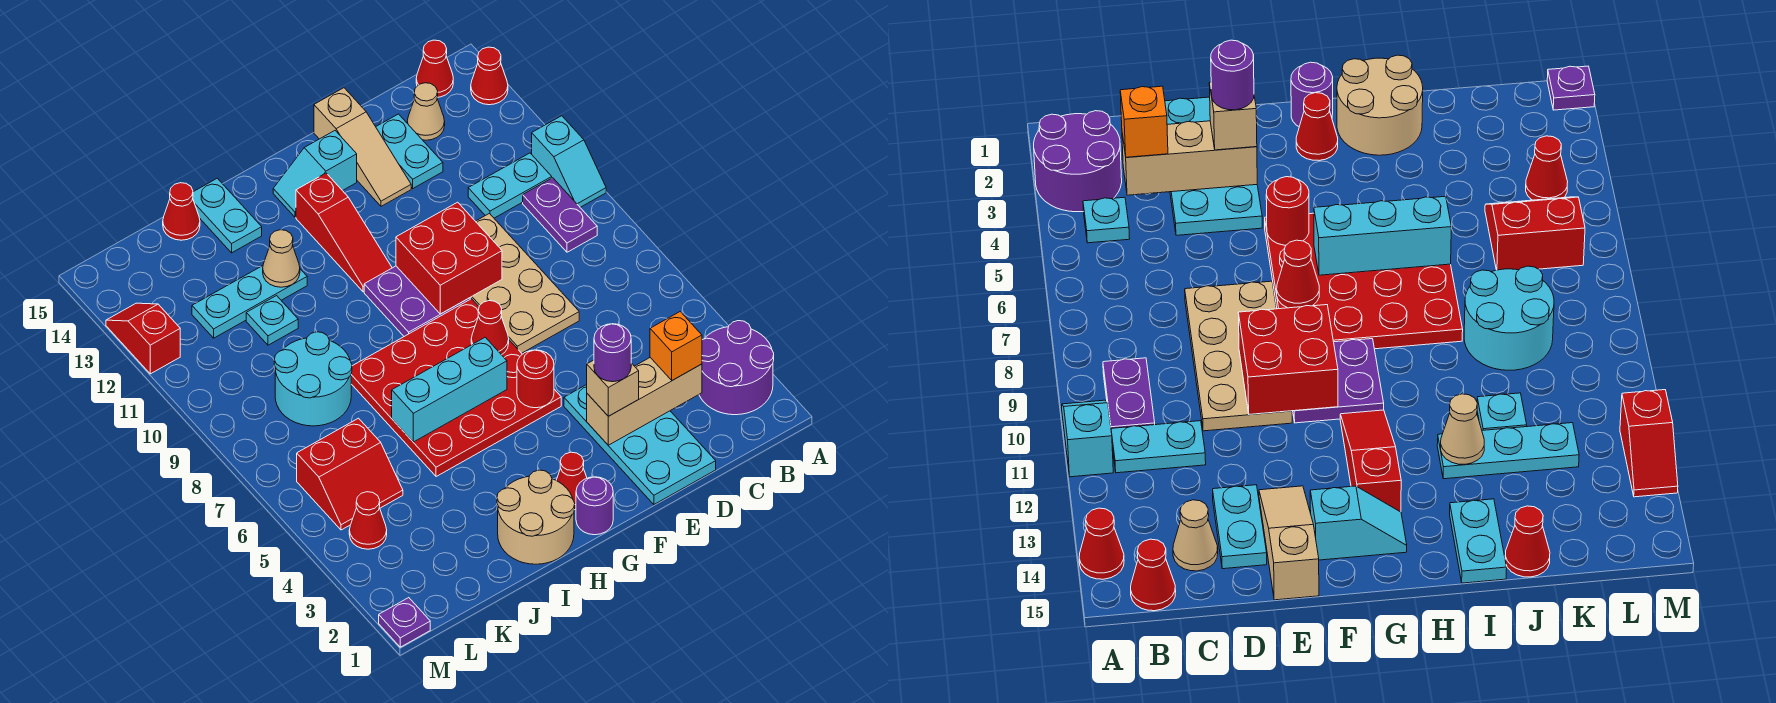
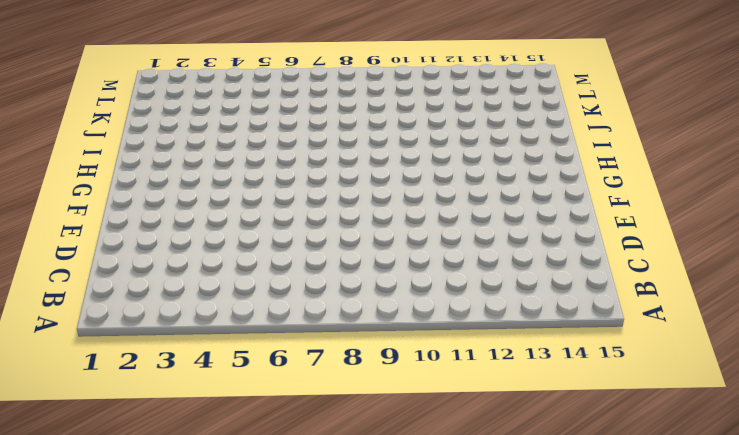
none -> purple 2x2 round brick [699,321,774,415]
none -> cyan 1x2 slope [532,116,606,207]
none -> red 1x1 cone [471,47,508,105]
none -> cyan 1x1 plate [1083,197,1130,243]

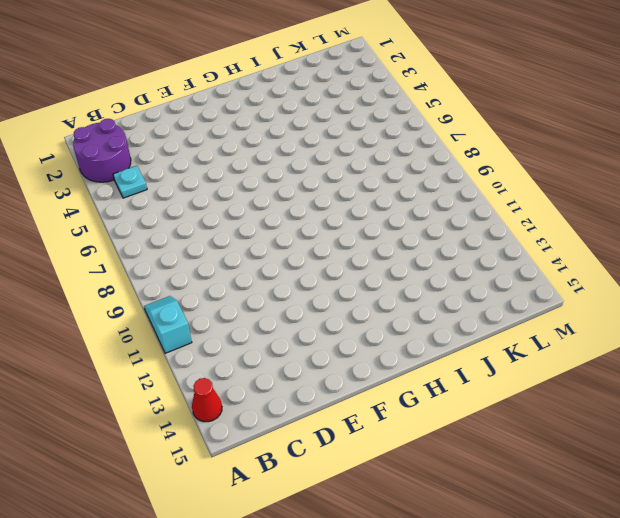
none -> purple 1x2 plate [523,178,597,252]
none -> cyan 1x2 plate [468,153,552,218]
none -> red 1x1 cone [416,40,453,97]
none -> tan 1x1 cone [407,83,445,140]

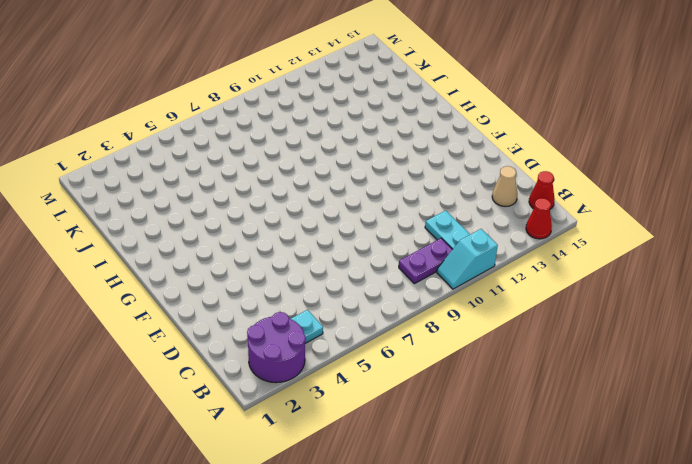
none -> cyan 2x4 plate [564,385,716,504]
none -> tan 2x4 plate [470,214,579,353]
none -> cyan 1x2 plate [376,114,443,188]
none -> tan 1x3 slope [314,88,411,206]

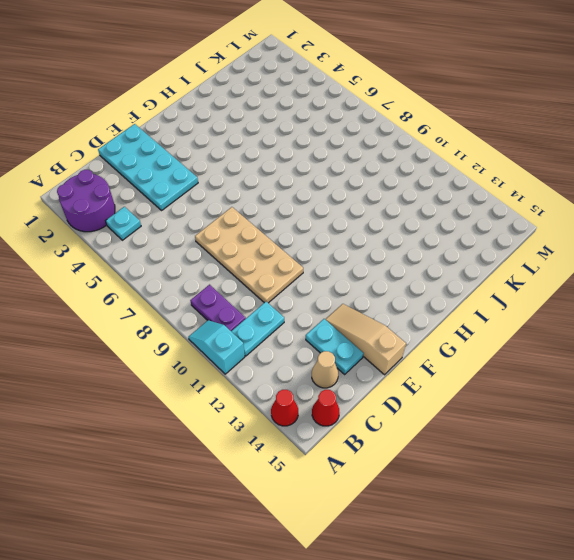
none -> red 4x4 plate [351,299,561,477]
none -> purple 2x2 plate [364,266,470,336]
none -> cyan 1x2 slope [273,131,357,217]
none -> purple 1x1 round brick [576,477,613,535]

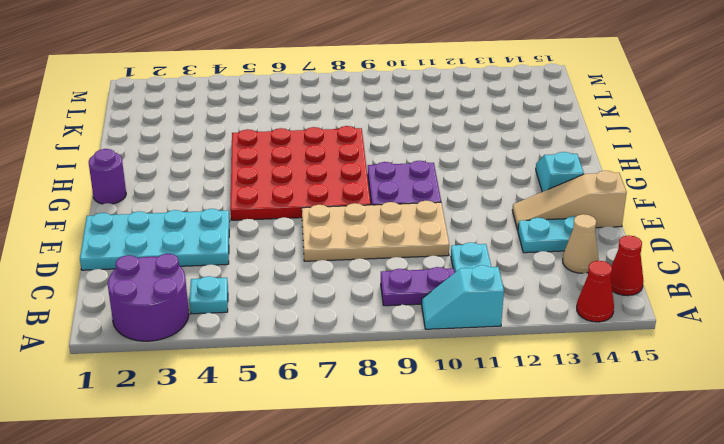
none -> red 1x1 cone [556,452,587,509]
none -> red 1x3 slope [296,173,392,292]
none -> tan 2x2 round brick [497,470,575,564]
none -> cyan 1x3 plate [192,266,307,338]

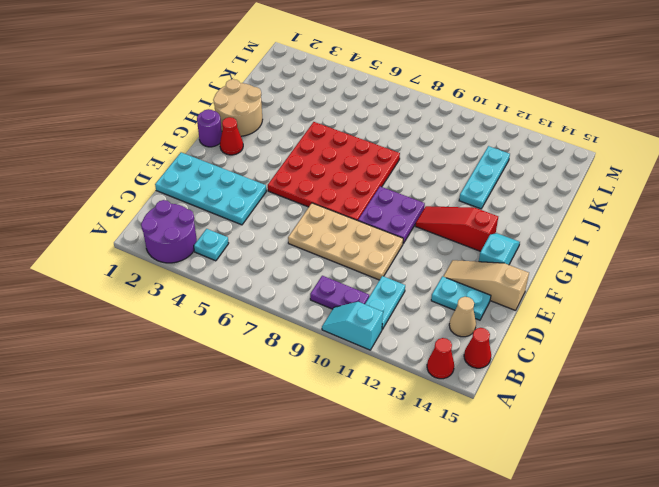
none -> cyan 1x2 plate [193,178,262,253]
none -> cyan 2x2 round brick [274,332,352,426]
none -> cyan 1x1 plate [246,296,298,345]
none -> red 1x1 cone [163,183,200,240]

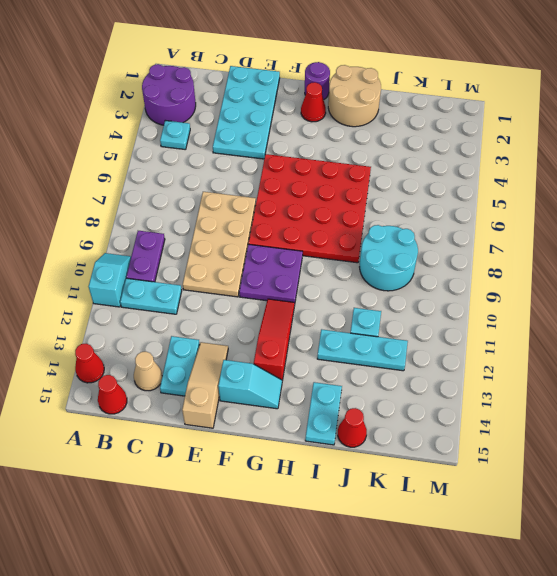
none -> red 2x2 slope [297,418,403,530]
none -> red 1x1 cone [349,492,387,549]
none -> purple 1x1 plate [379,598,430,647]
none -> red 1x2 slope [106,303,180,374]

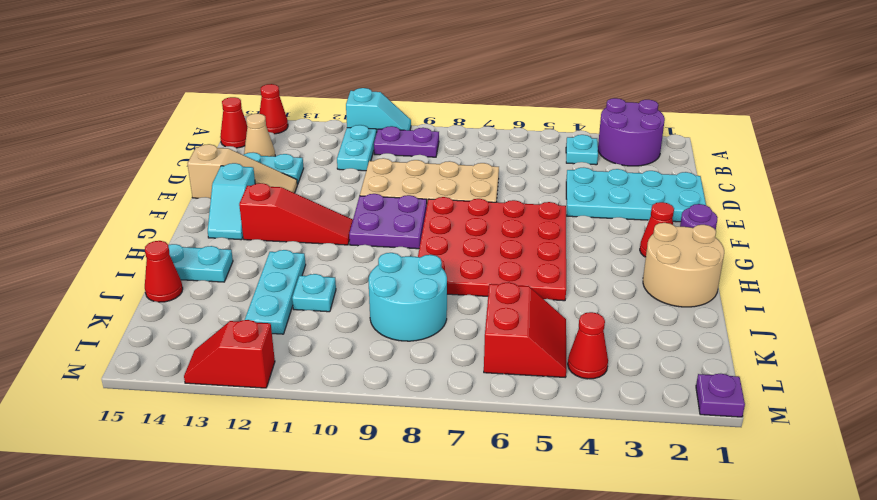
none -> tan 1x3 brick [587,358,702,445]
none -> red 2x2 brick [396,202,502,314]
none -> red 1x1 round brick [517,350,554,408]
none -> red 1x1 cone [471,301,509,355]

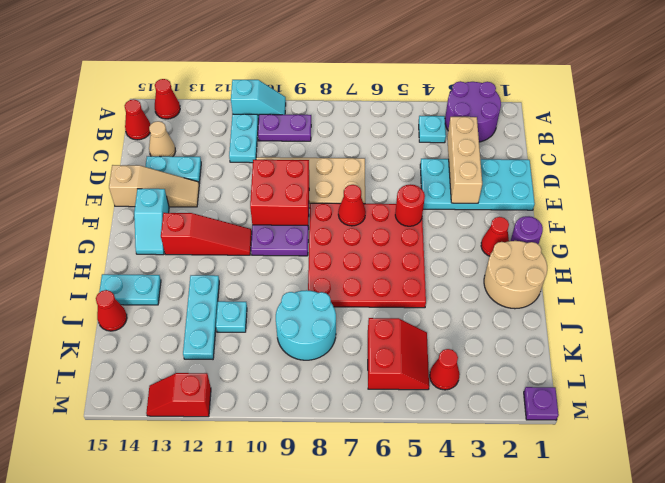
none -> cyan 1x3 brick [392,337,507,442]
none -> tan 1x1 cone [263,230,300,287]
none -> orange 1x1 brick [650,312,702,380]
none -> tan 1x1 brick [587,360,639,416]

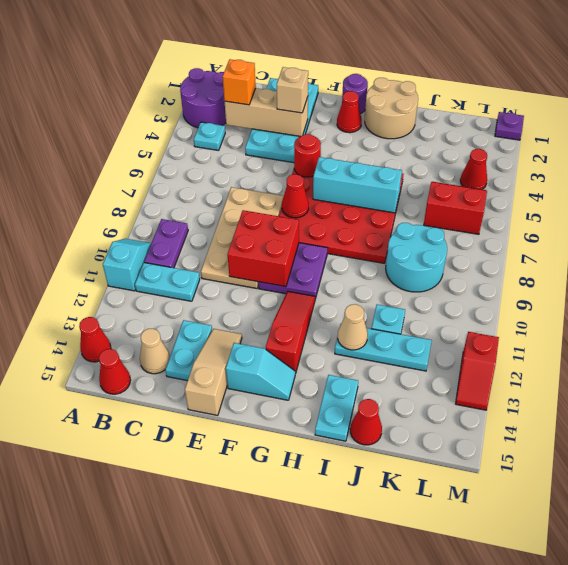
none -> purple 1x1 round brick [594,324,631,382]

